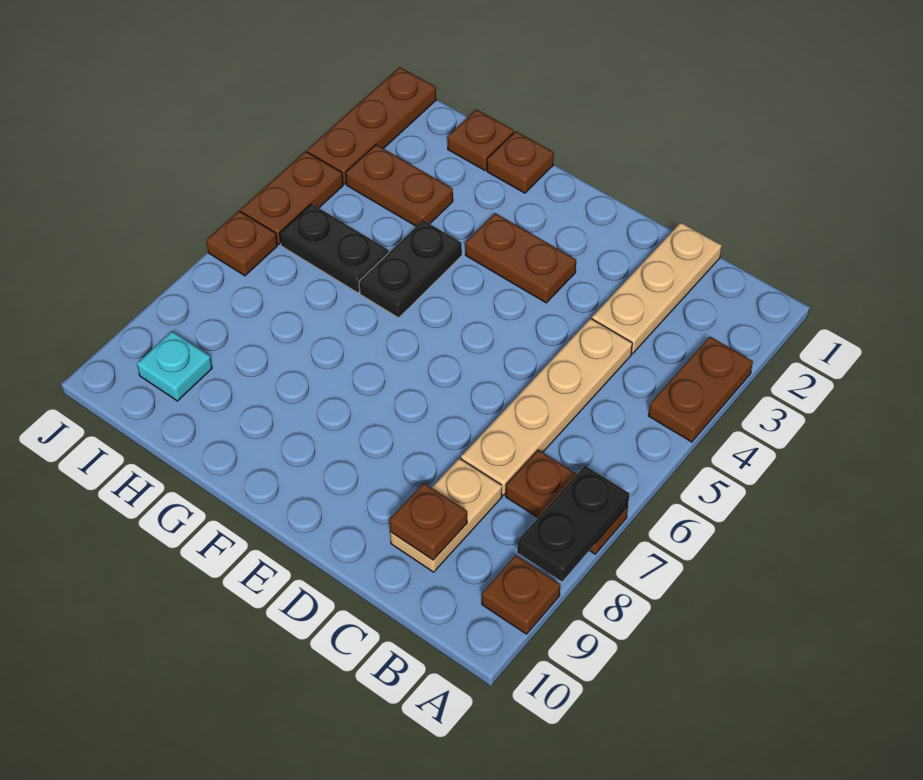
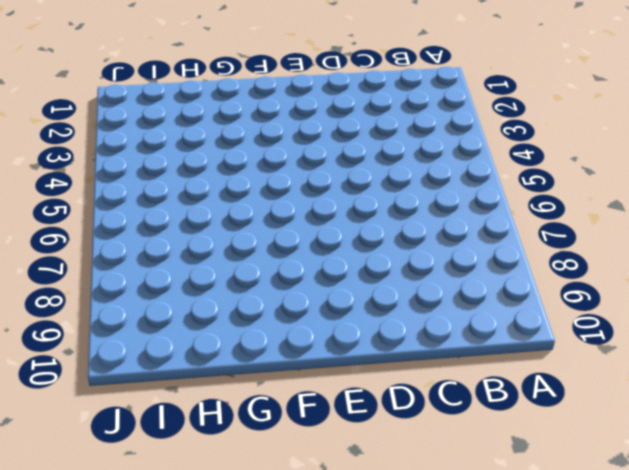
none -> brown 1x2 plate [648,337,753,442]
none -> brown 1x2 plate [506,450,628,554]
none -> brown 1x1 plate [482,555,560,634]

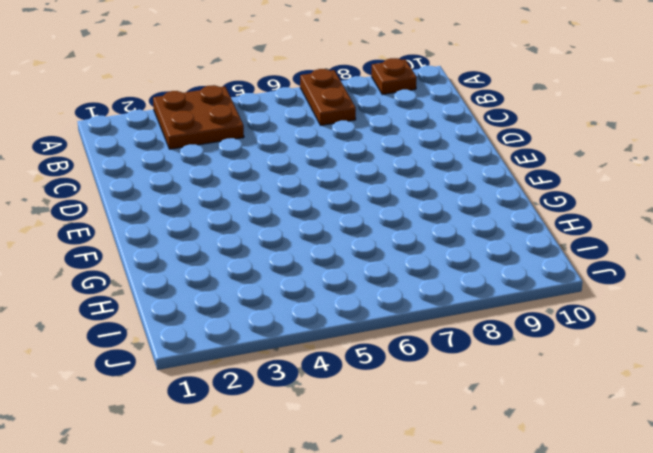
brown 2x2 plate [153,85,244,149] -> brown 1x2 plate [648,337,753,442]
none -> tan 1x3 plate [592,223,722,354]
none -> tan 1x4 plate [461,318,632,495]
none -> tan 1x2 plate [390,458,502,572]

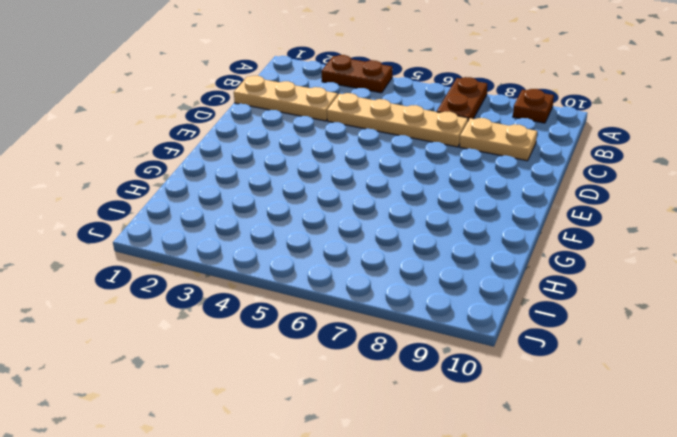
none -> brown 1x2 plate [465,213,576,303]
none -> brown 1x1 plate [487,131,554,193]
none -> black 1x2 plate [359,220,462,318]

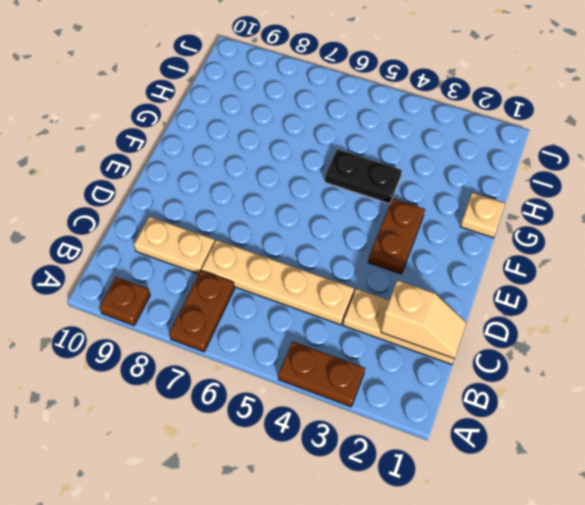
tan 1x2 slope [381,280,466,359] -> none
tan 1x1 plate [460,193,505,238] -> brown 1x1 plate [487,131,554,193]
none -> brown 1x1 plate [448,109,514,170]
none -> brown 1x2 plate [346,145,453,226]
none -> black 1x2 plate [279,204,389,293]

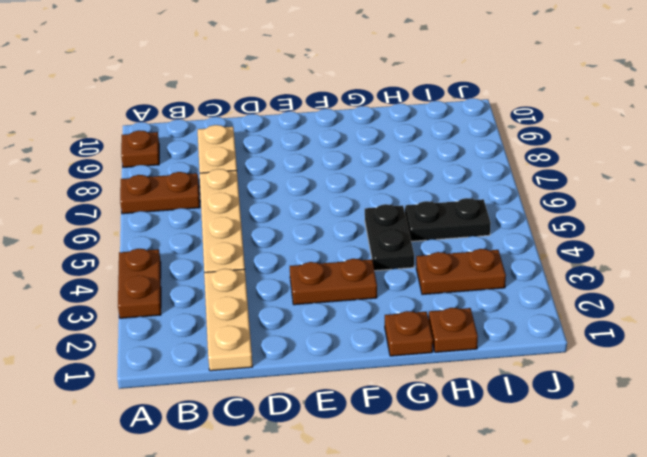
none -> cyan 1x1 plate [137,331,212,401]
none -> brown 1x3 plate [307,67,436,184]
none -> brown 1x2 plate [241,151,343,244]

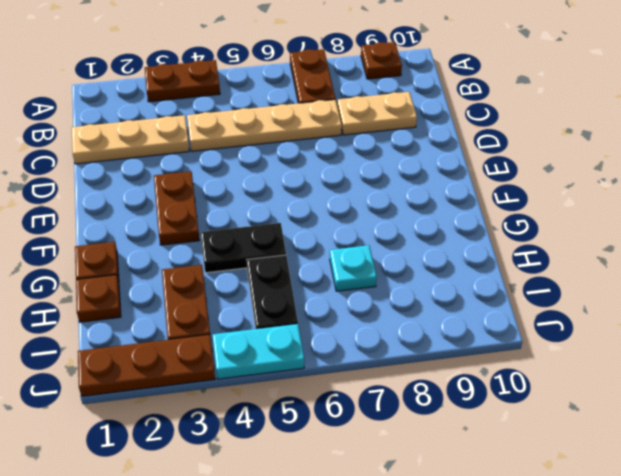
cyan 1x1 plate [330,245,377,291] -> cyan 1x1 plate moved to [137,331,212,401]
cyan 1x2 plate [212,324,304,379] -> brown 1x2 plate [241,151,343,244]
none -> brown 1x1 plate [206,211,277,276]
none -> black 1x2 plate [517,466,630,581]
none -> brown 1x1 plate [389,483,467,560]

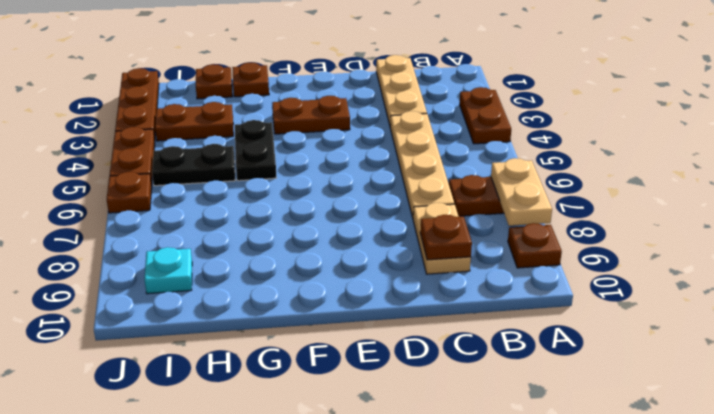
tan 1x2 plate [491,158,552,226] -> black 1x2 plate [517,466,630,581]

